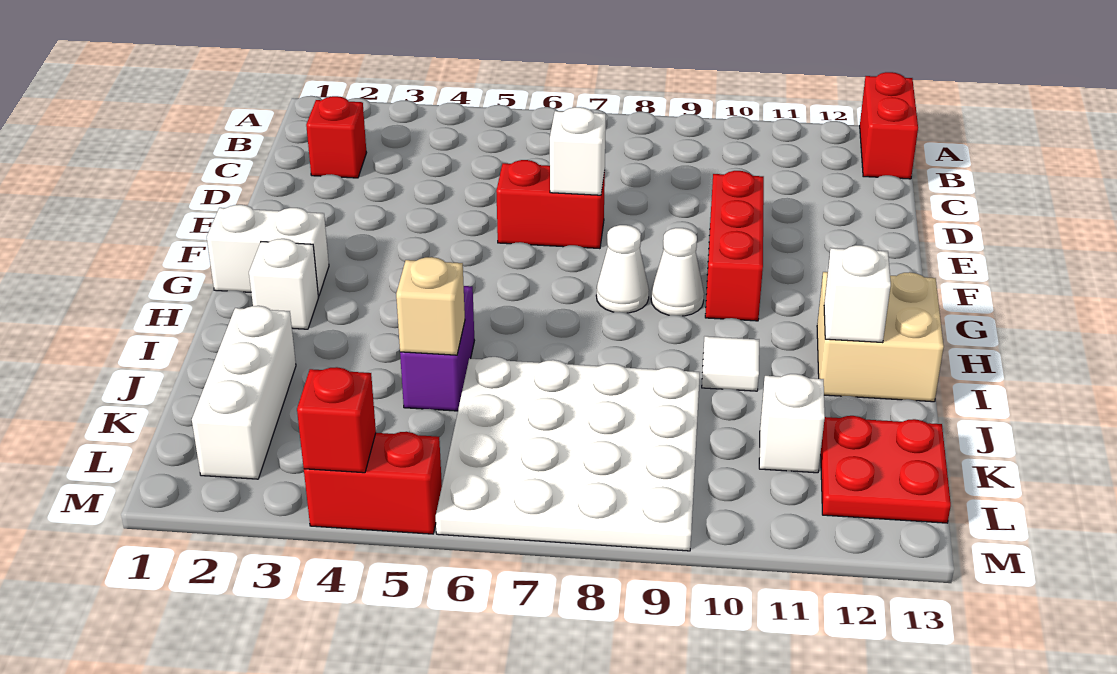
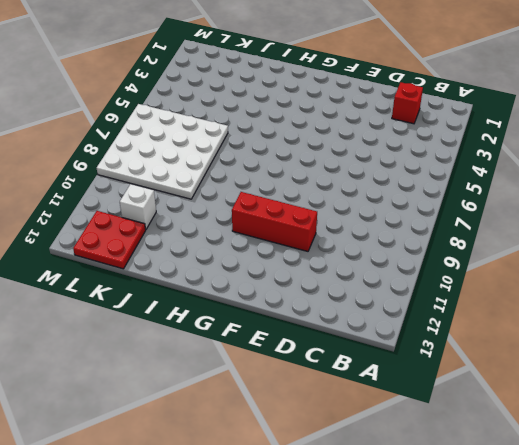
none -> red 1x2 brick [860,72,918,179]
none -> red 1x2 brick [496,160,605,249]
none -> white 1x2 brick [207,205,329,296]

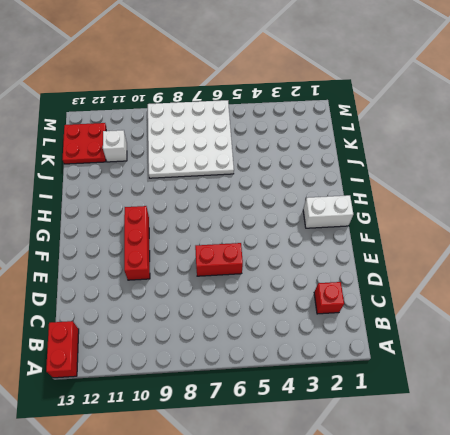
none -> white 1x1 cone [596,225,649,313]
none -> white 1x1 cone [651,228,704,316]
none -> white 1x1 brick [249,239,318,329]

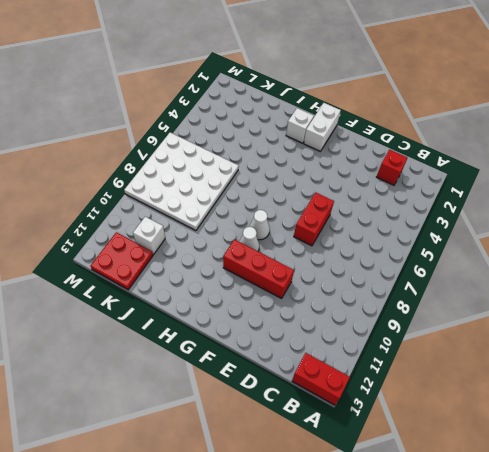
none -> tan 2x2 brick [817,272,944,402]
none -> purple 1x2 brick [400,286,474,411]
none -> white 1x1 tile [702,336,759,391]

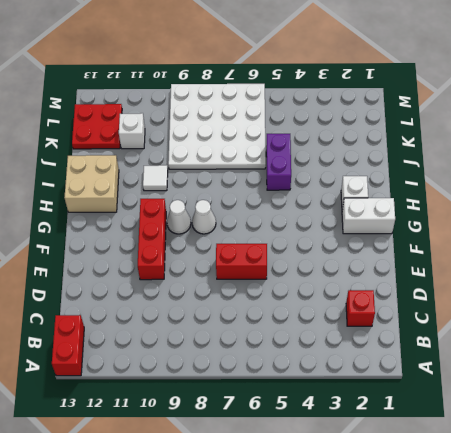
none -> white 1x3 brick [192,306,296,479]
none -> red 1x2 brick [304,432,442,534]
none -> white 1x1 brick [550,107,606,195]

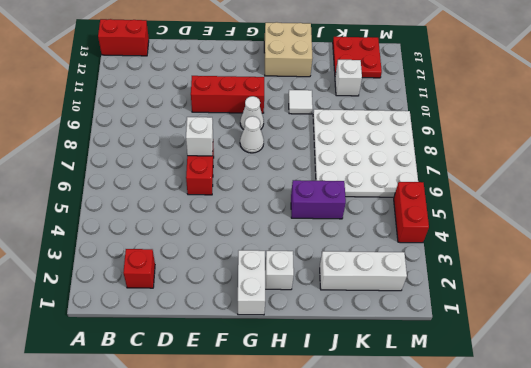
none -> white 1x1 brick [824,245,891,343]
none -> tan 1x1 brick [396,257,465,355]
none -> red 1x1 brick [297,367,376,473]

